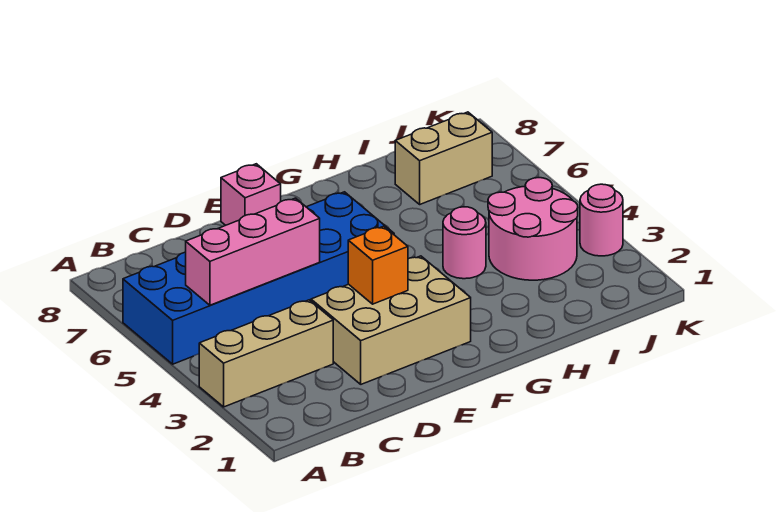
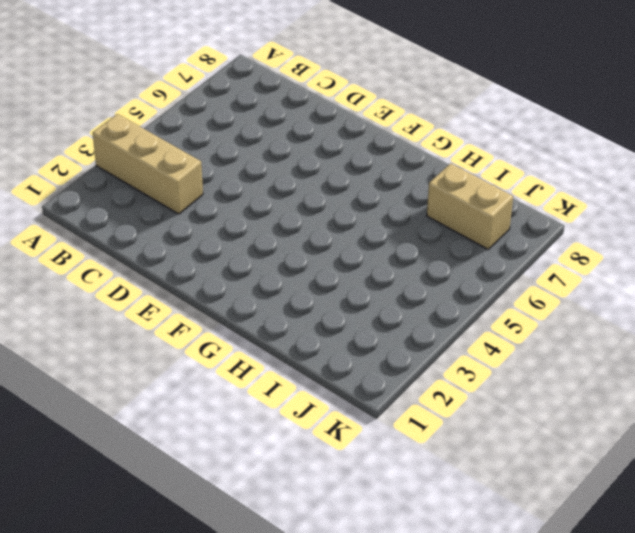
none -> blue 2x6 brick [123,192,394,364]
none -> tan 2x3 brick [311,256,471,384]

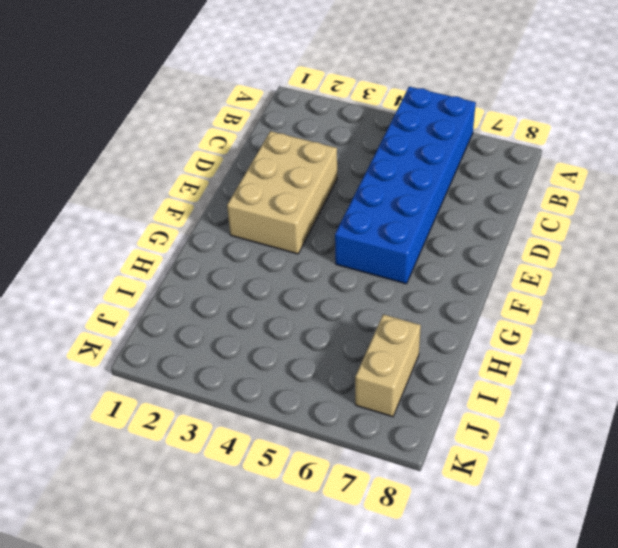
none -> tan 1x3 brick [199,300,333,407]
none -> pink 1x1 brick [221,164,281,225]

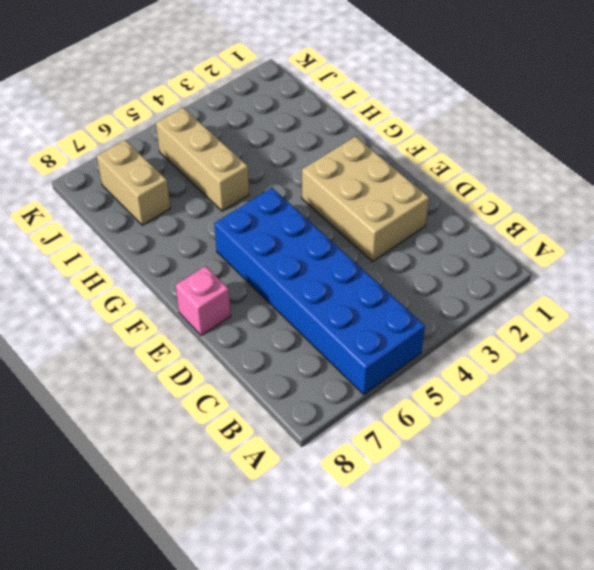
tan 1x3 brick [156,108,249,211] -> tan 1x3 brick moved to [199,300,333,407]
none -> pink 1x1 round brick [443,207,486,279]
none -> pink 2x2 round brick [488,178,578,280]

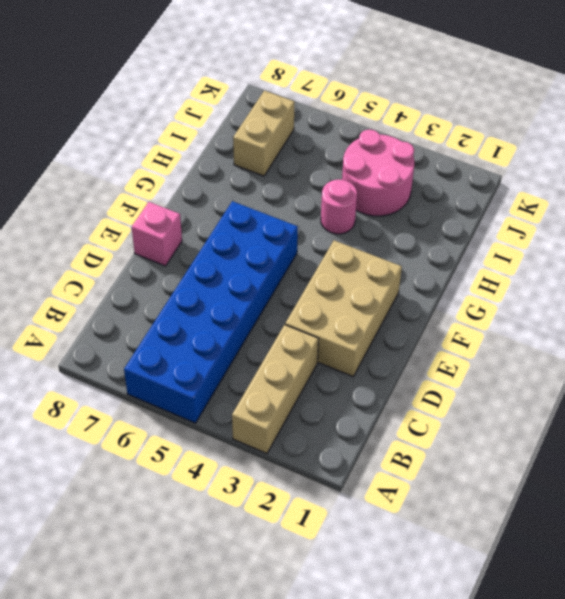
none -> pink 1x1 round brick [580,184,623,256]
none -> pink 1x3 brick [186,198,320,305]

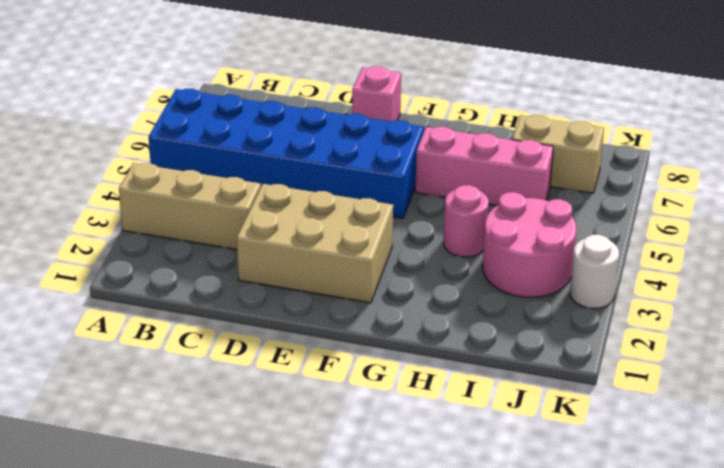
pink 1x3 brick [415,127,553,206] -> pink 1x3 brick moved to [186,198,320,305]
white 1x1 round brick [570,235,619,309] -> pink 1x1 round brick [580,184,623,256]
none -> orange 1x1 brick [348,226,408,304]

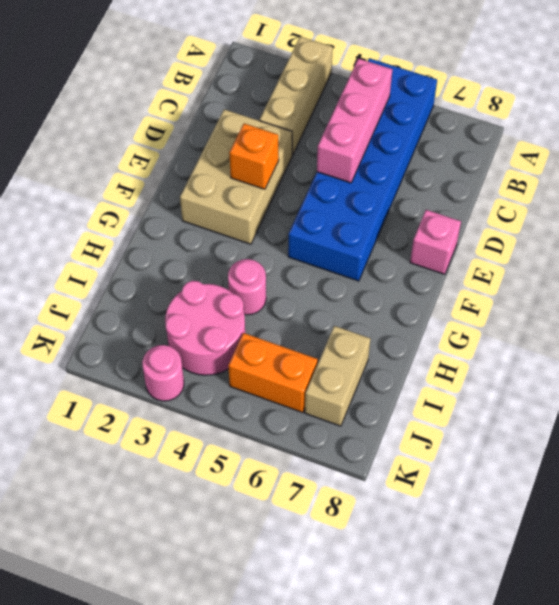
orange 1x2 brick [228,333,318,413] -> none

